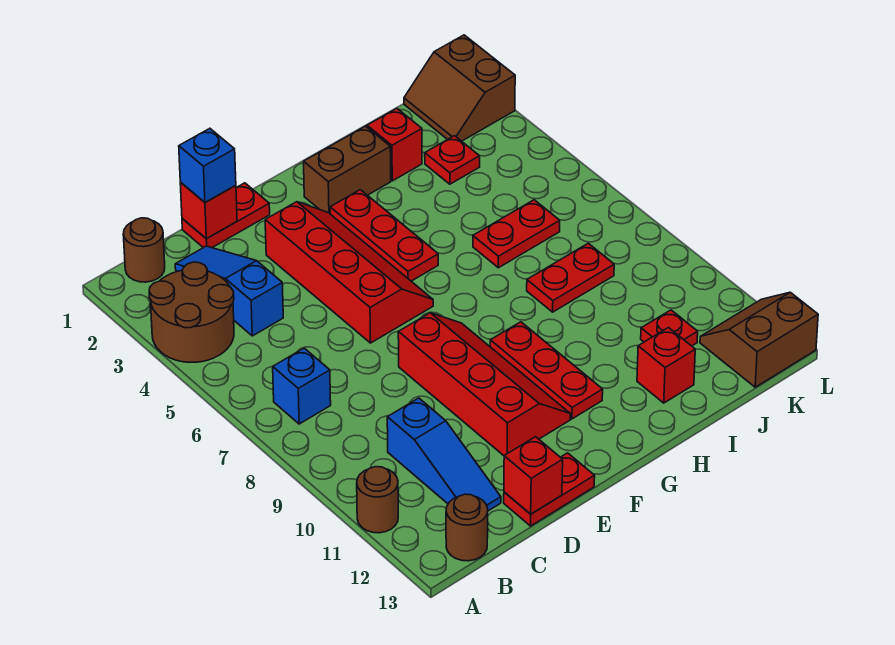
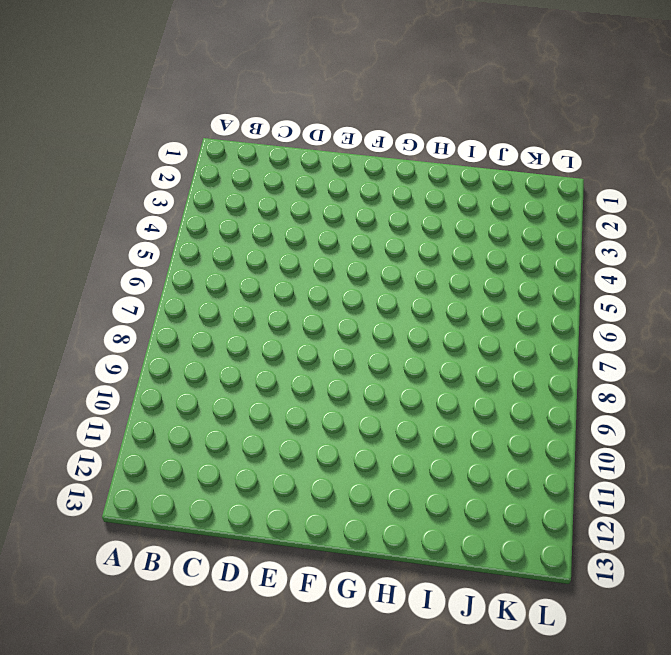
none -> brown 2x2 round brick [149,262,234,362]
none -> brown 1x1 round brick [357,467,398,533]
none -> brown 1x1 round brick [123,218,165,282]

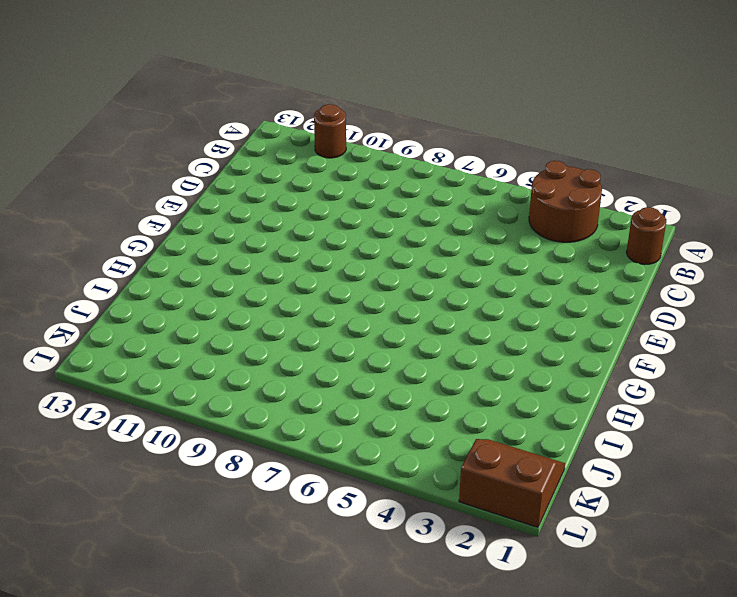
none -> blue 1x1 brick [273,348,331,424]
none -> brown 1x1 round brick [446,494,488,561]
none -> blue 1x3 slope [175,246,283,336]

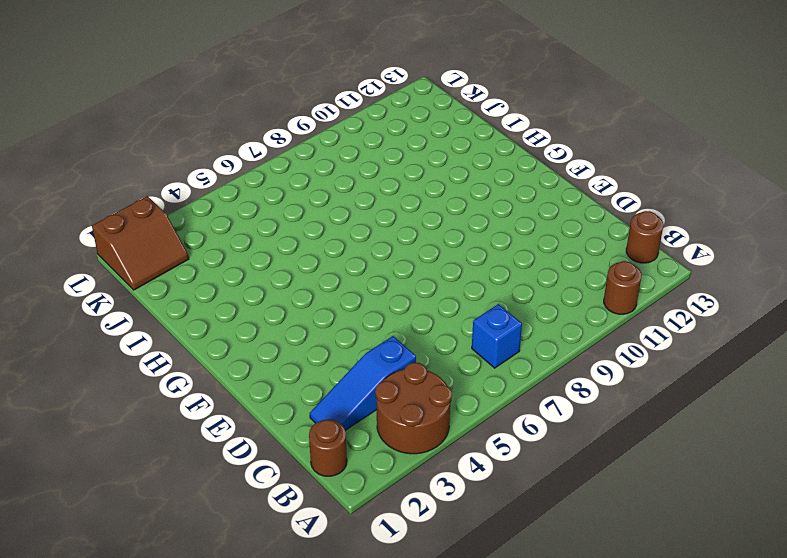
none -> blue 1x3 slope [387,398,501,511]
none -> red 1x2 plate [182,183,270,248]
none -> red 1x2 plate [504,453,595,526]

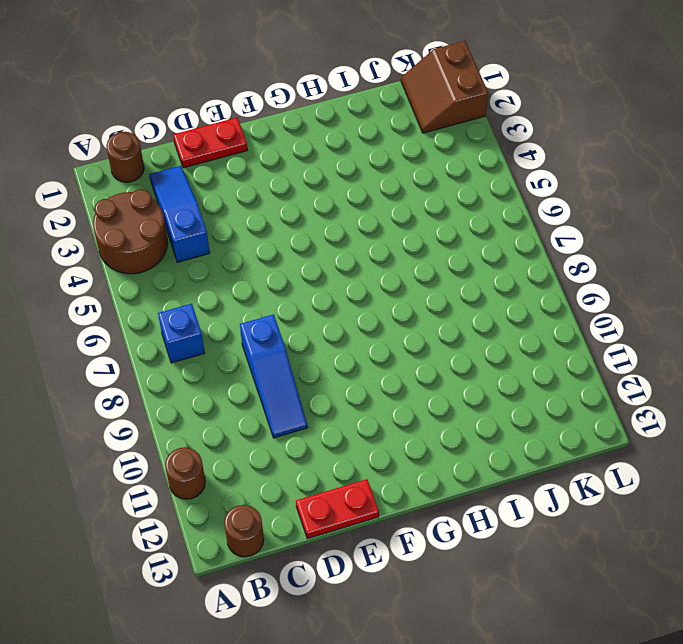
blue 1x3 slope [240,314,308,438] -> blue 1x3 slope moved to [387,398,501,511]
none -> red 2x4 slope [265,202,433,343]
none -> red 2x4 slope [398,313,570,456]
none -> brown 1x2 brick [304,126,391,213]

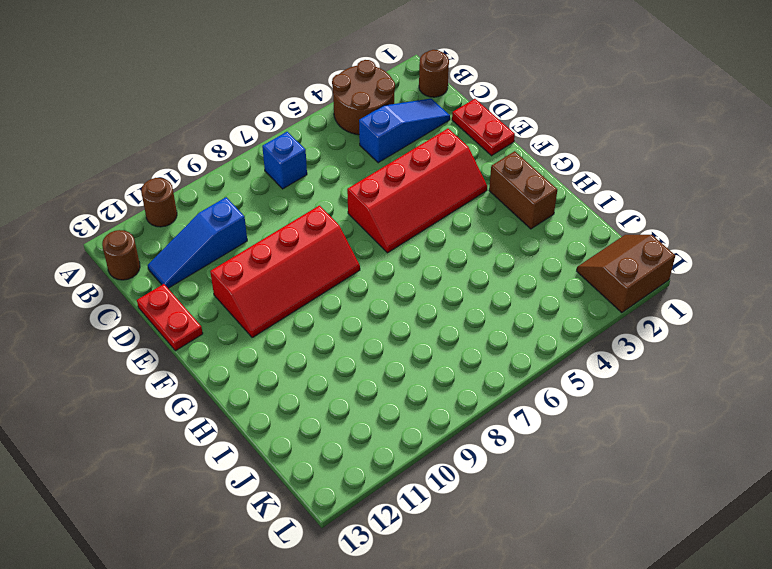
none -> red 1x3 plate [330,190,438,281]
none -> red 1x3 plate [490,322,603,419]
none -> red 1x1 brick [367,109,422,181]

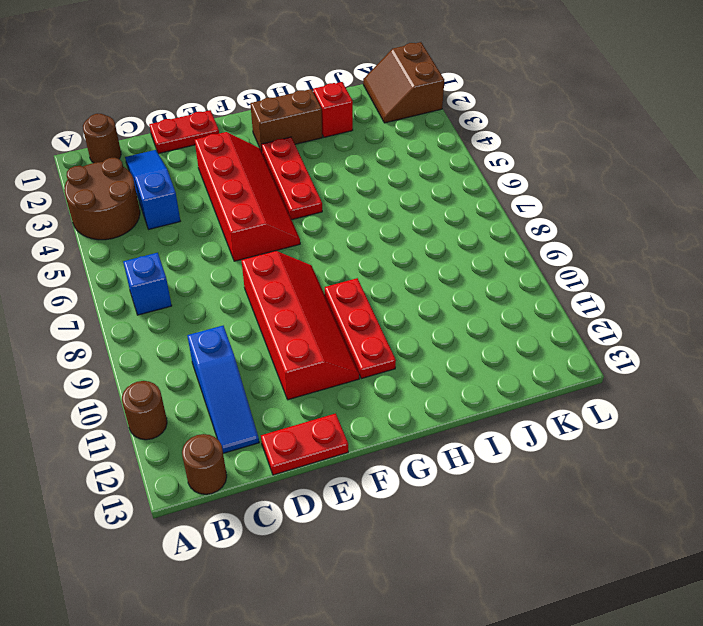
none -> red 1x2 plate [473,200,560,268]
none -> red 1x2 plate [527,243,614,312]
none -> red 1x1 brick [637,328,695,403]

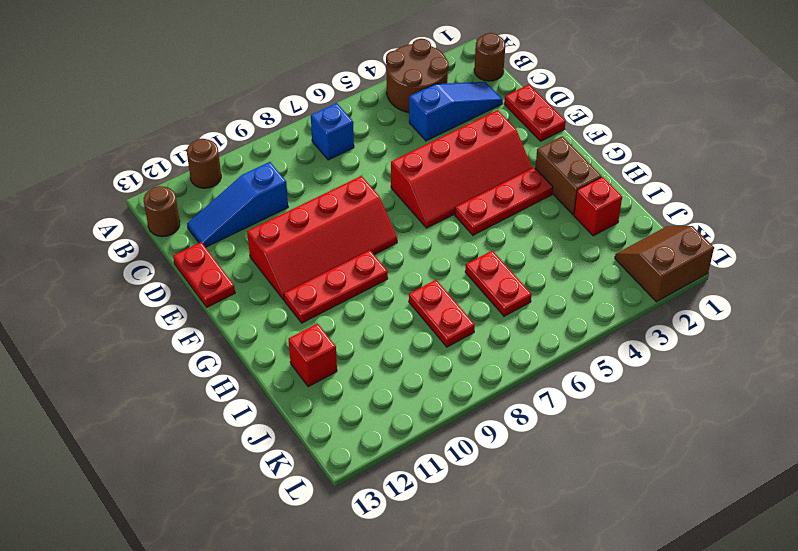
none -> red 1x1 plate [425,136,480,184]
none -> red 1x1 plate [641,310,698,346]
none -> brown 2x2 slope [700,292,818,387]

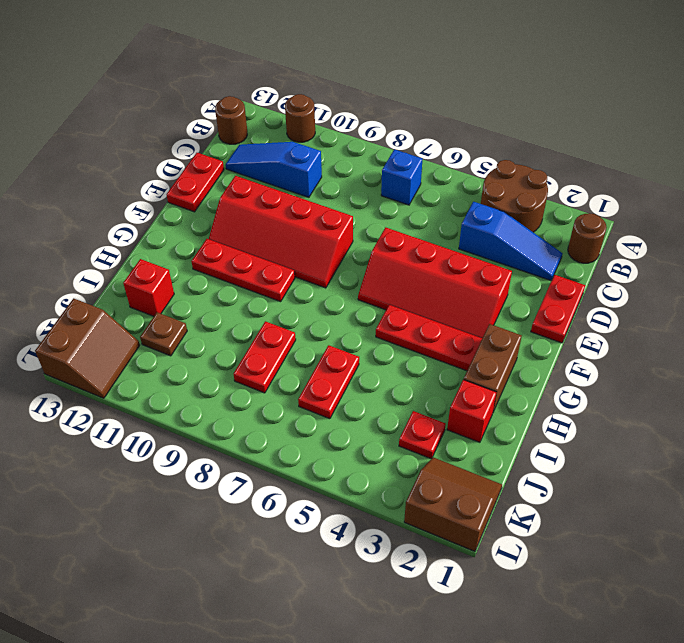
brown 1x1 plate [140,312,187,356] -> red 1x1 plate [641,310,698,346]
none -> red 1x1 brick [180,182,237,238]
none -> red 1x1 brick [504,437,563,514]
none -> blue 1x1 brick [179,128,236,202]

